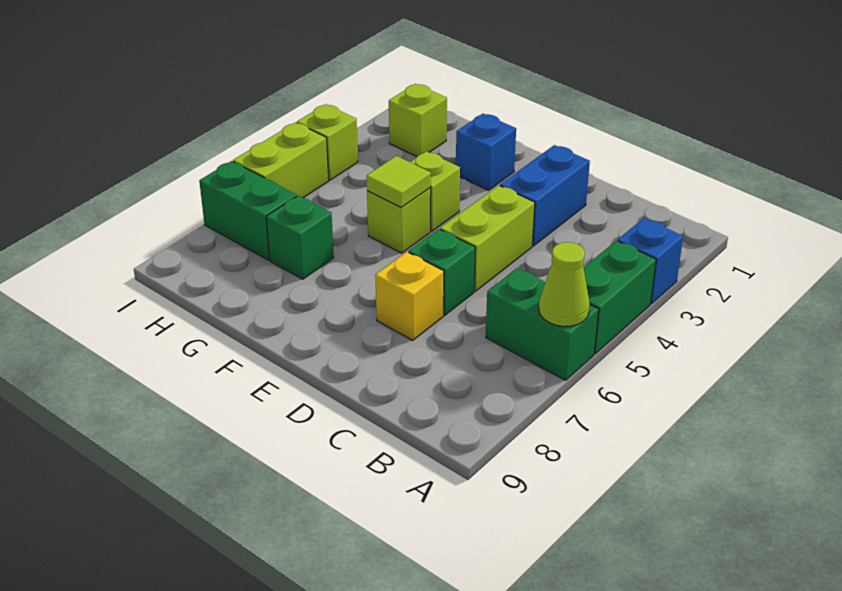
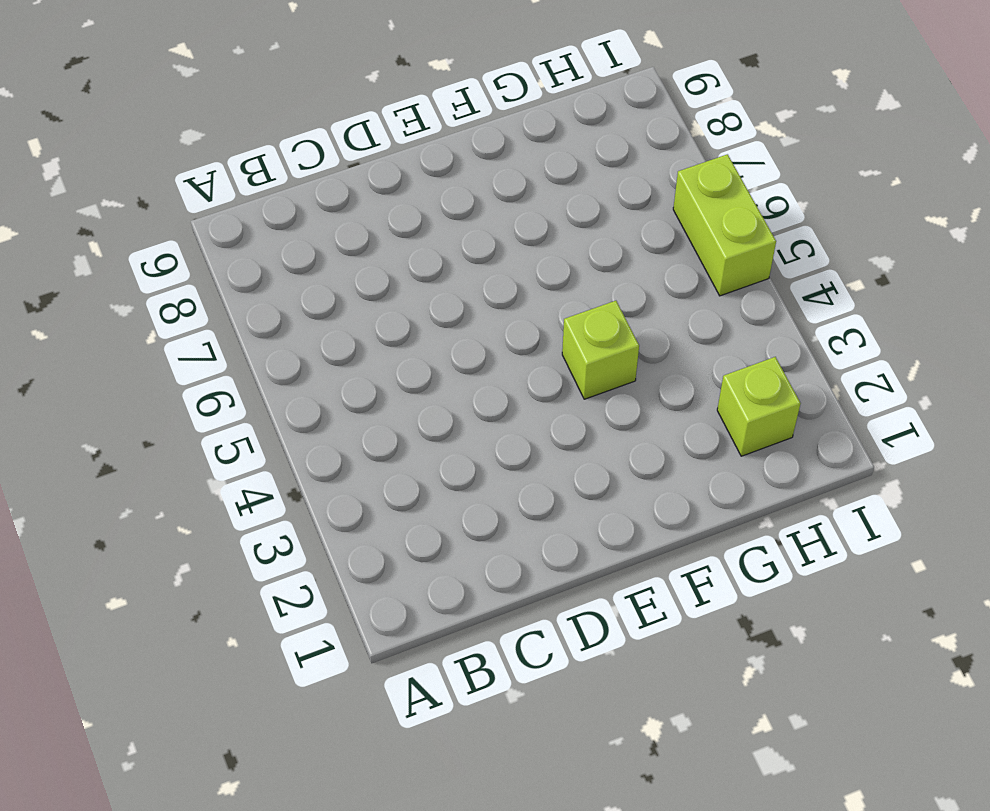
none -> blue 1x1 brick [618,218,683,304]
none -> green 1x2 brick [584,241,656,354]
none -> green 1x2 brick [486,268,599,380]

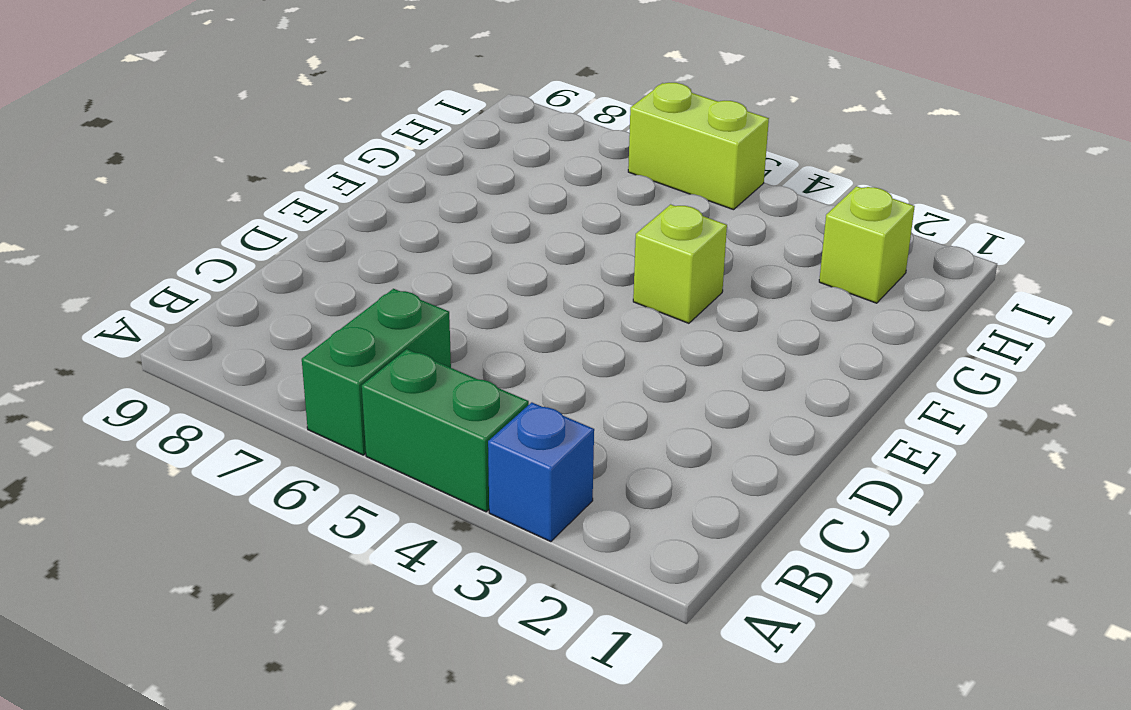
none -> blue 1x2 brick [500,145,590,246]
none -> lime 1x2 brick [440,185,535,291]
none -> green 1x1 brick [409,229,475,315]

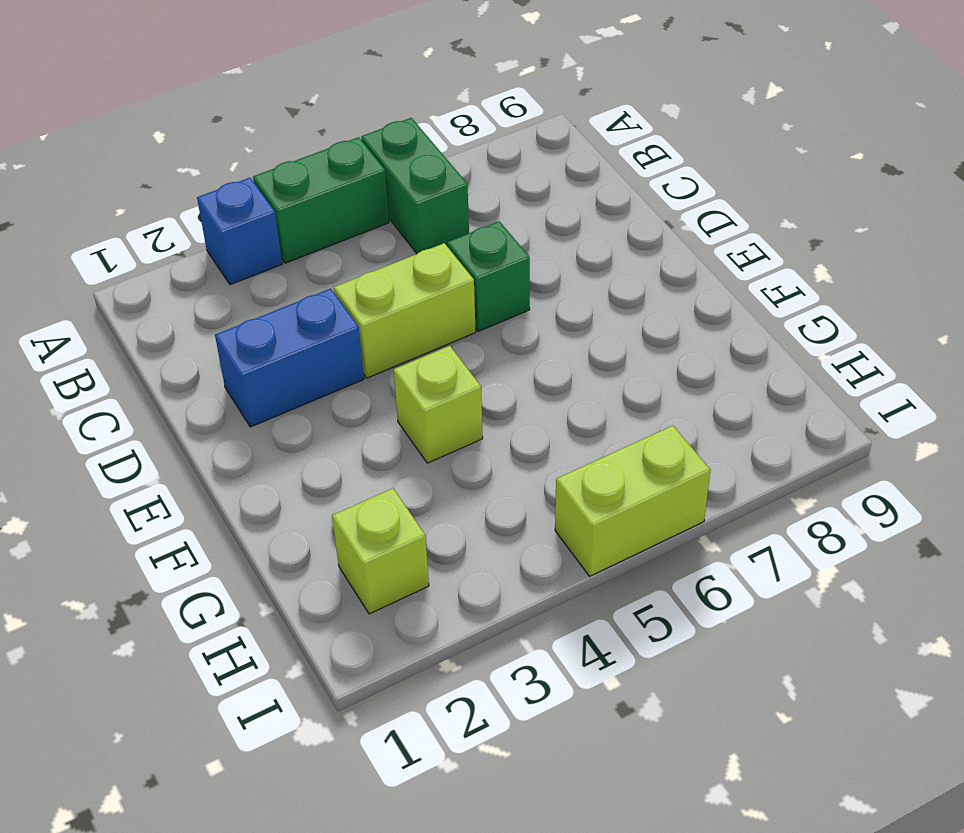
none -> yellow 1x1 brick [375,252,444,340]
none -> blue 1x1 brick [456,114,516,190]
none -> lime 1x1 brick [367,188,431,253]

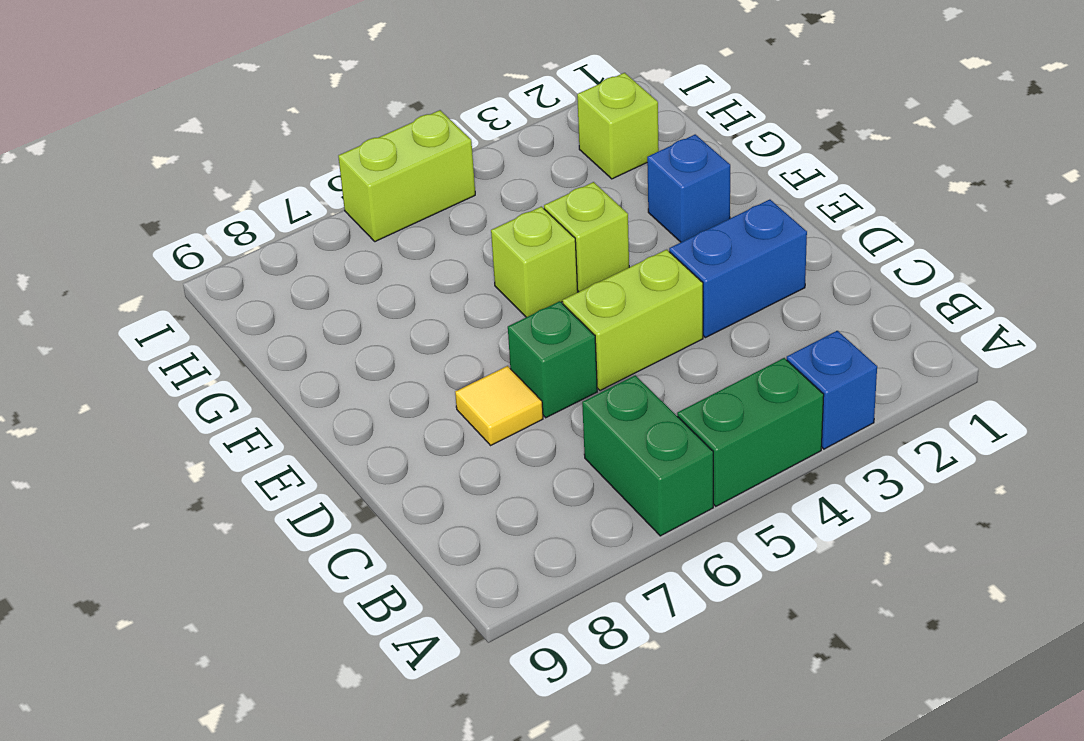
yellow 1x1 tile [455,366,543,445] -> yellow 1x1 brick [375,252,444,340]
none -> green 1x1 brick [266,196,334,279]
none -> green 1x2 brick [199,161,297,260]
none -> lime 1x1 brick [297,104,358,180]

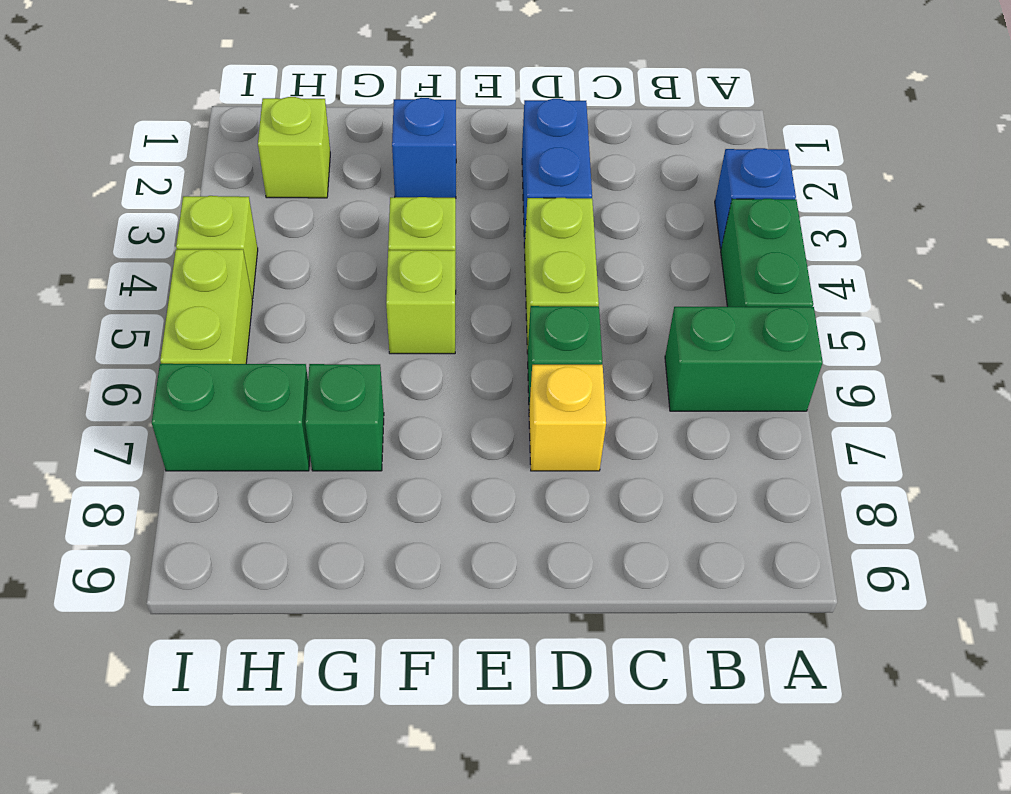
none -> lime 1x1 cone [539,242,590,327]
none -> lime 1x1 tile [367,156,431,208]

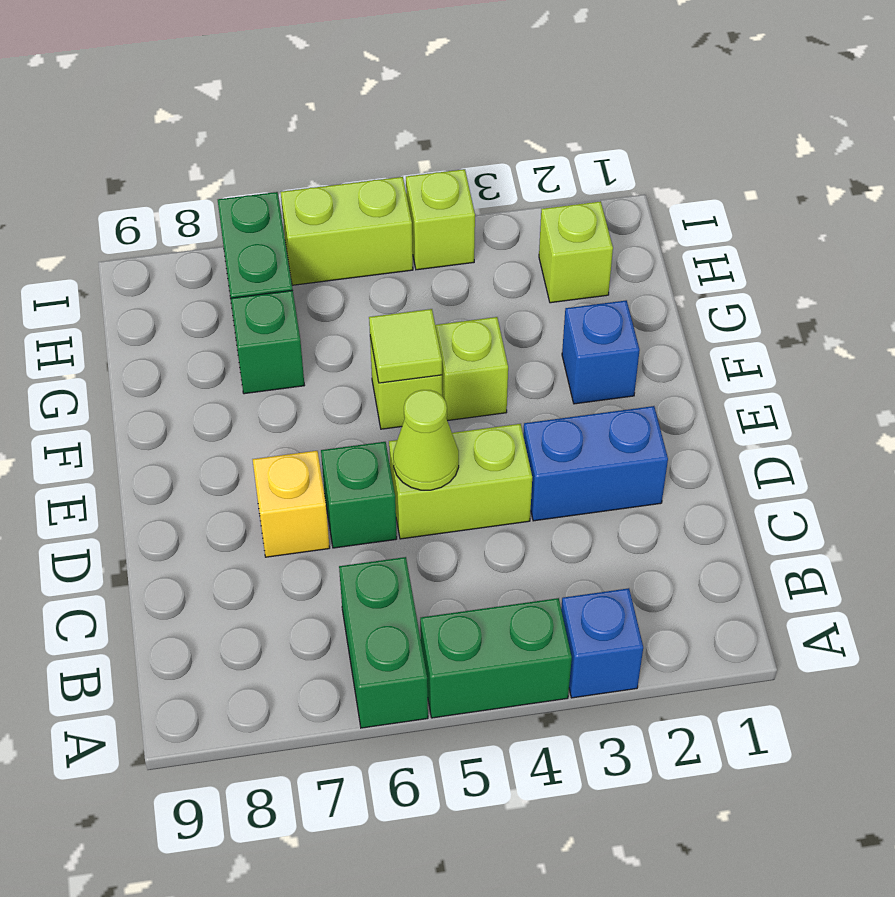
lime 1x1 cone [393,390,459,490] -> lime 1x1 cone moved to [539,242,590,327]

